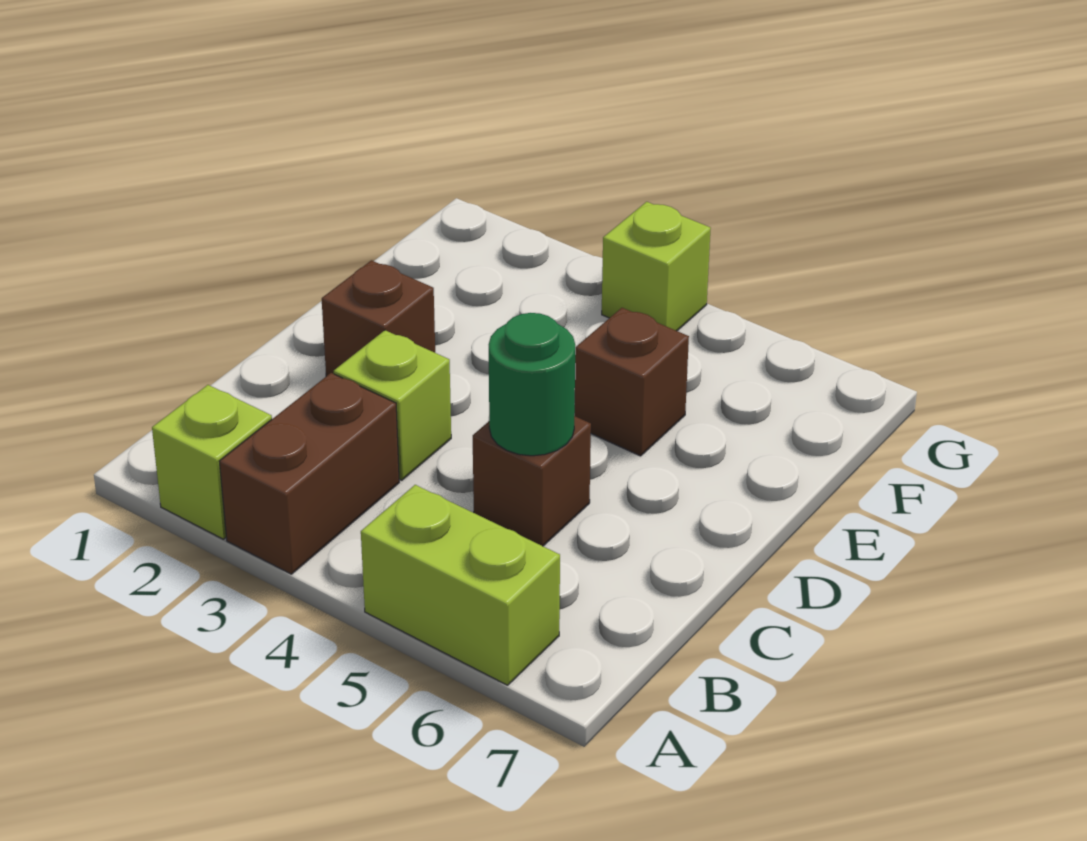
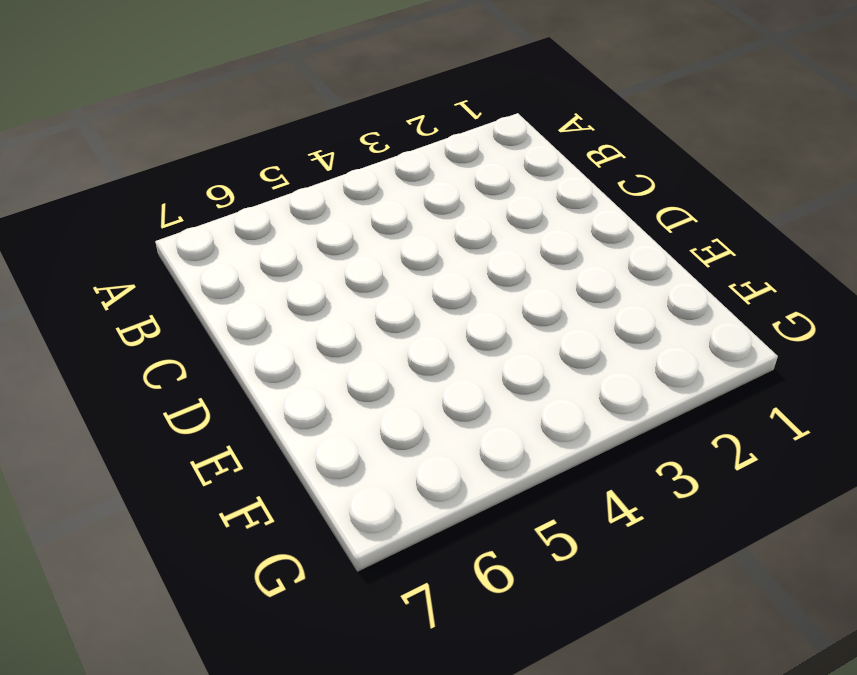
none -> lime 1x1 brick [152,385,272,539]
none -> brown 1x2 brick [219,373,399,574]

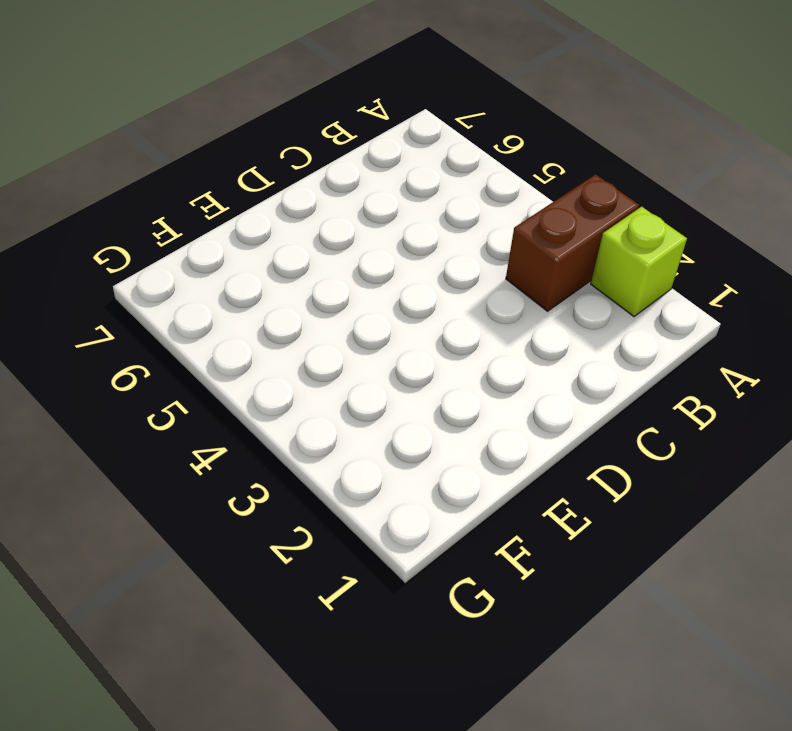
none -> lime 1x2 brick [361,485,560,685]
none -> lime 1x1 brick [334,330,451,480]

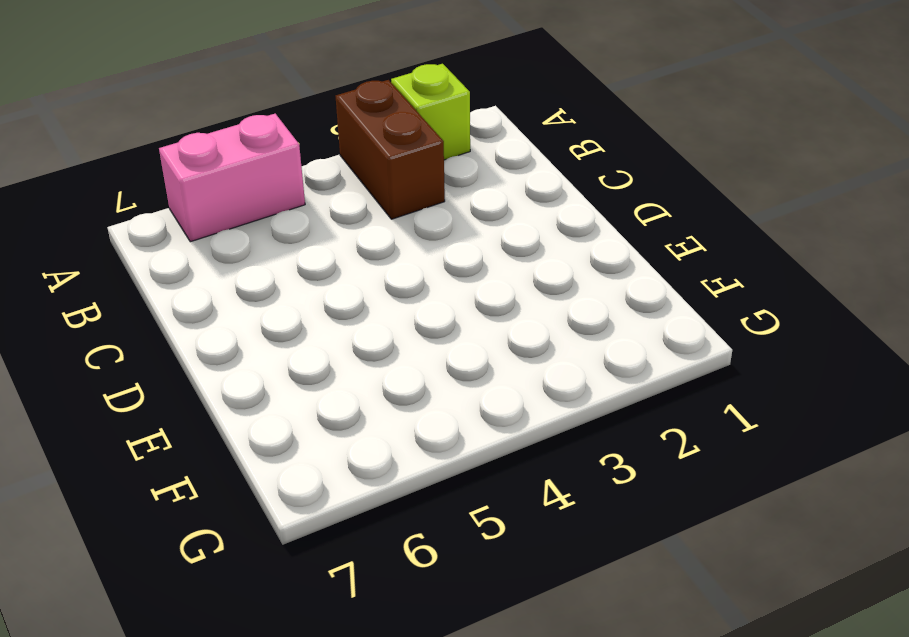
pink 1x2 brick [159,114,305,242] -> lime 1x2 brick [361,485,560,685]
none -> lime 1x1 brick [334,330,451,480]
none -> brown 1x1 brick [473,416,591,546]

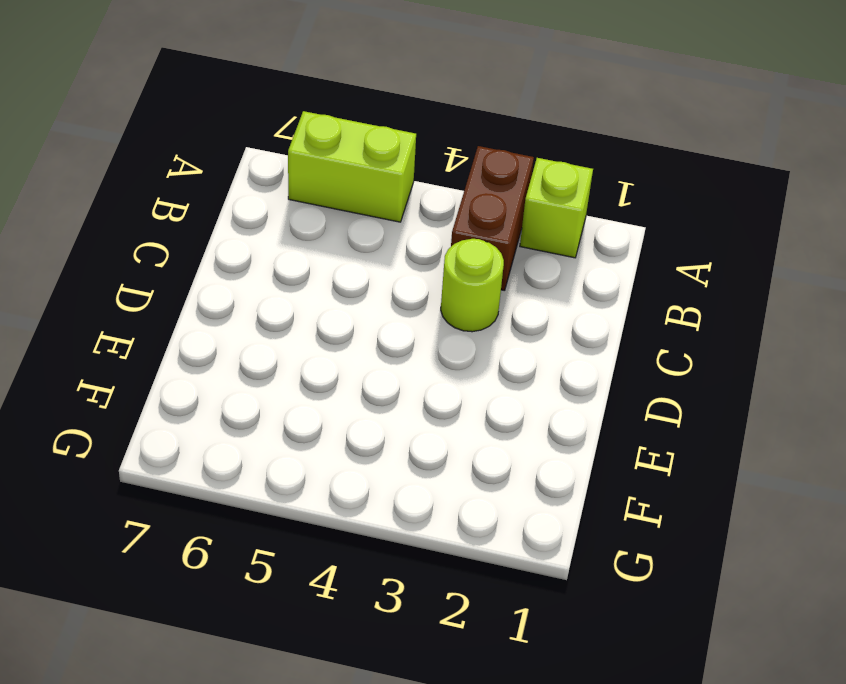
lime 1x1 round brick [441,239,504,332] -> lime 1x1 brick [334,330,451,480]
none -> brown 1x1 brick [473,416,591,546]
none -> brown 1x1 brick [322,260,435,376]

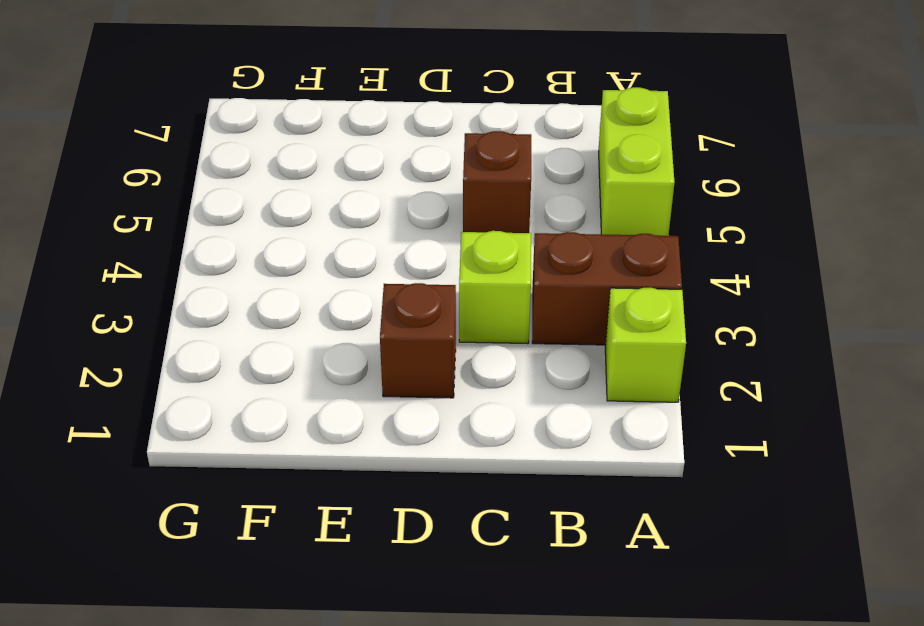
none -> brown 1x1 brick [575,308,689,456]
none -> lime 1x1 brick [602,202,711,331]

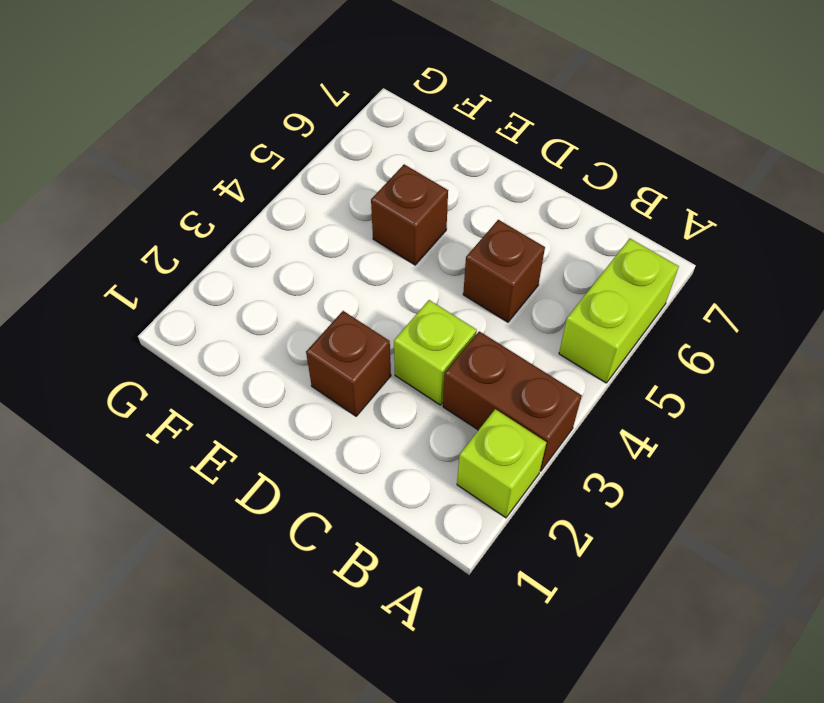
none -> lime 1x1 brick [602,202,711,331]
none -> green 1x1 round brick [489,313,575,456]

